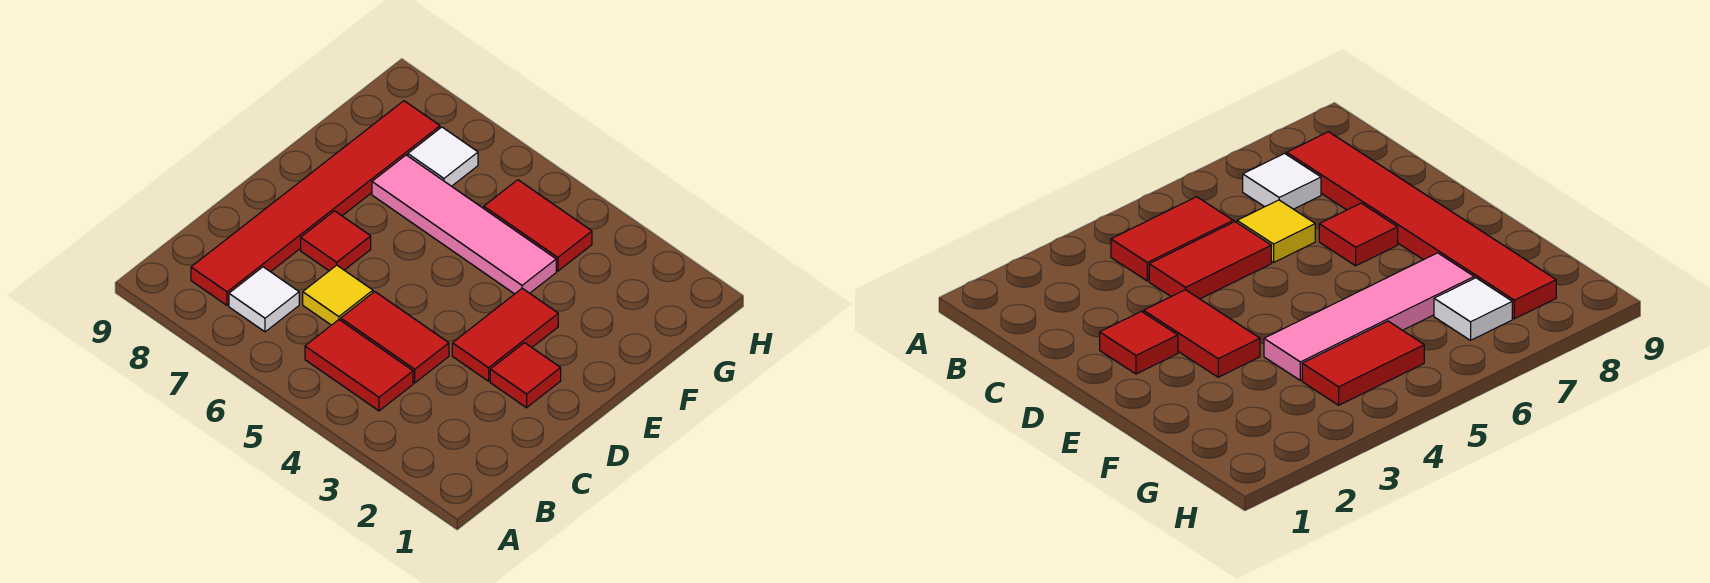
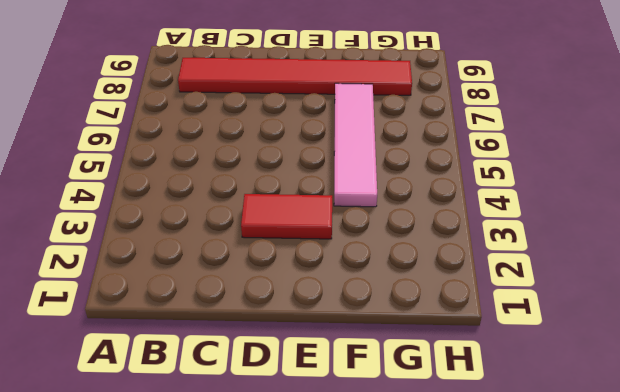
none -> red 1x2 tile [305,320,413,411]
none -> white 1x1 tile [229,267,299,332]

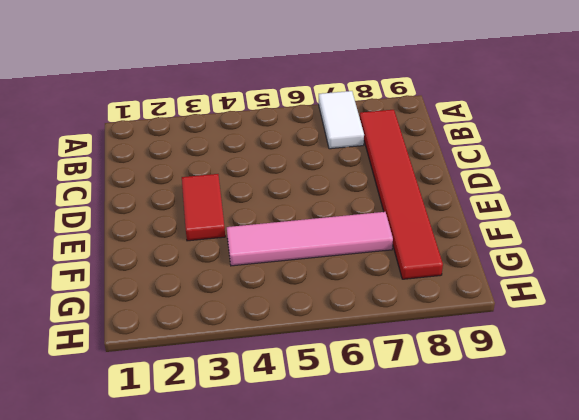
white 1x2 tile [319,91,364,149] -> white 1x1 tile [229,267,299,332]
none -> red 1x2 tile [305,320,413,411]
none -> red 1x2 tile [341,292,449,383]

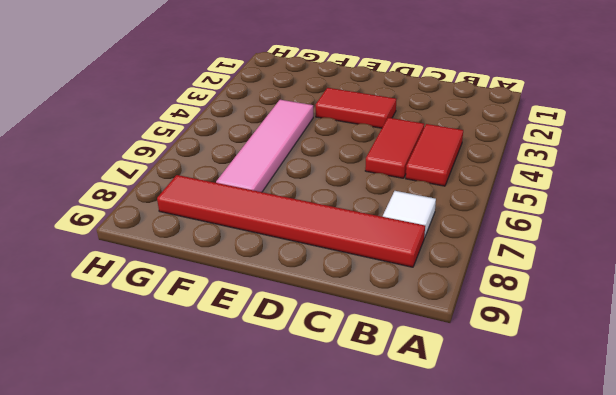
none -> yellow 1x1 tile [303,265,373,325]
none -> red 1x1 tile [490,343,561,408]

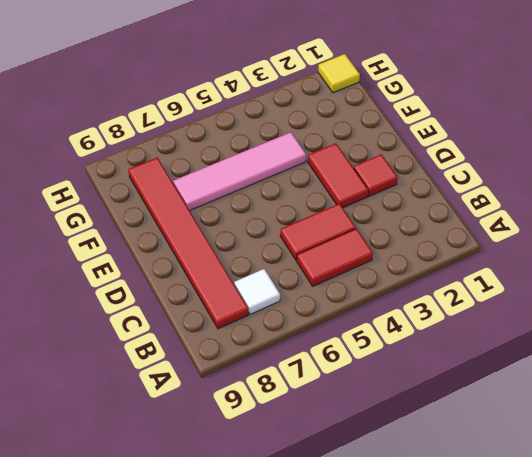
yellow 1x1 tile [318,54,360,93] -> yellow 1x1 tile moved to [303,265,373,325]
none -> red 1x1 tile [301,211,371,271]
none -> red 1x2 tile [484,180,592,271]

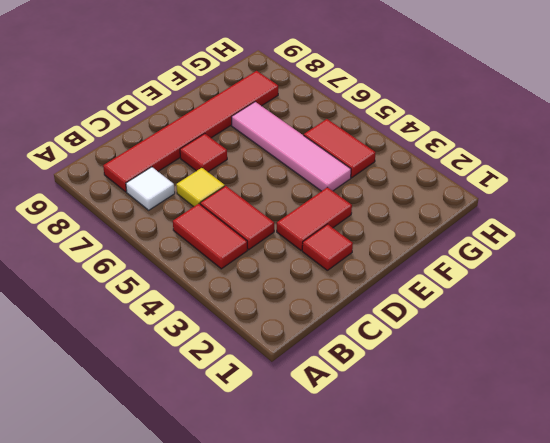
none -> white 1x1 tile [408,127,478,186]

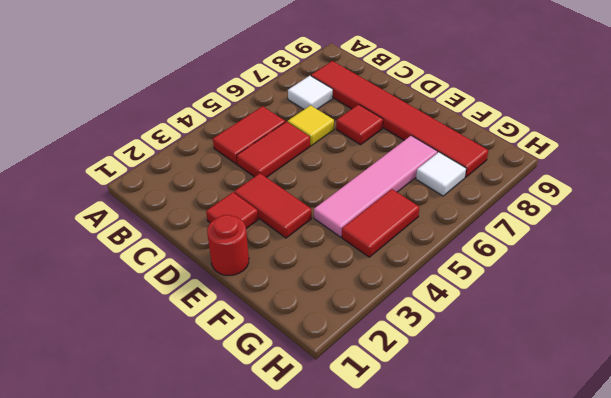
red 1x1 round brick [207,215,249,275] -> none

